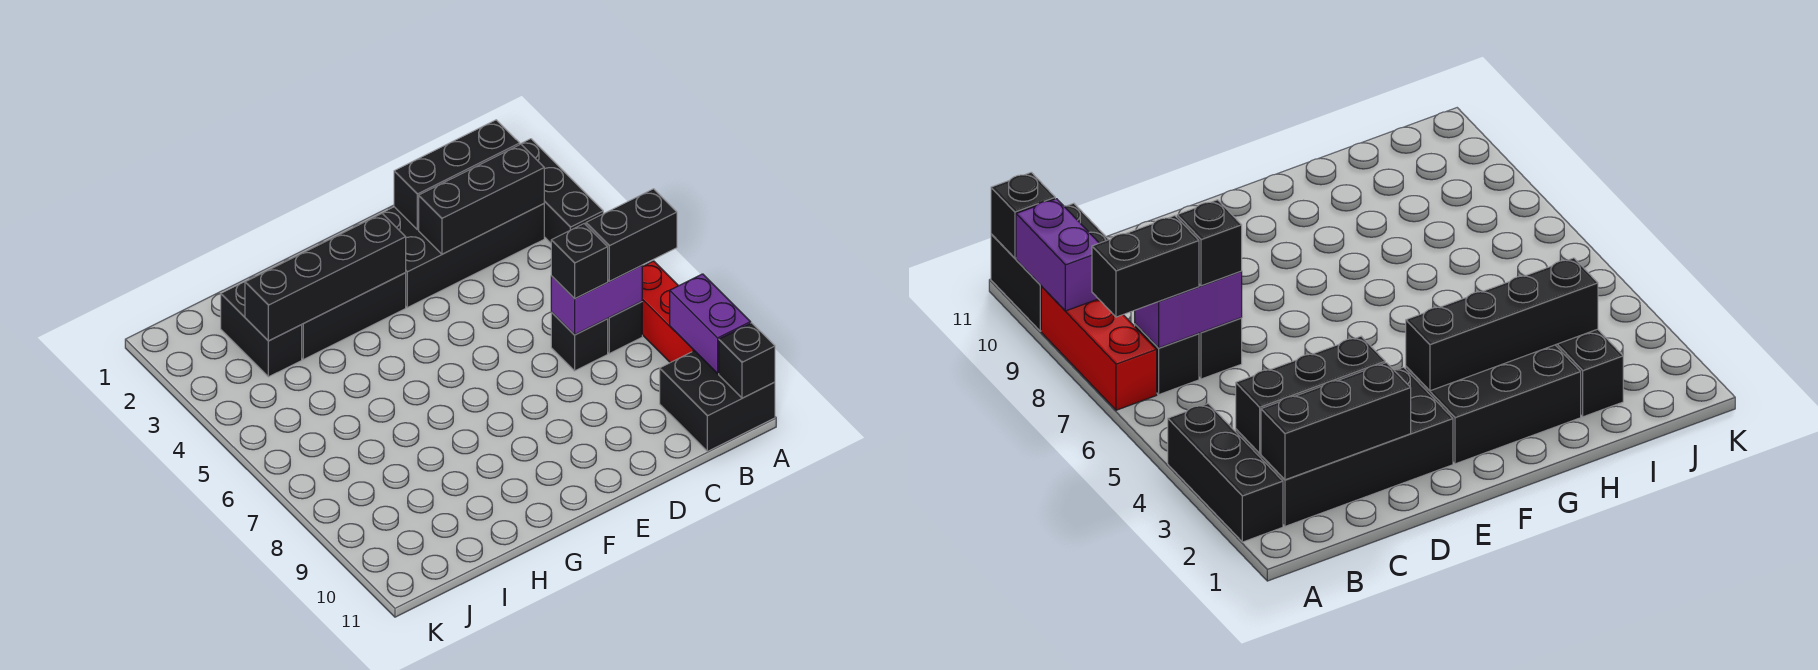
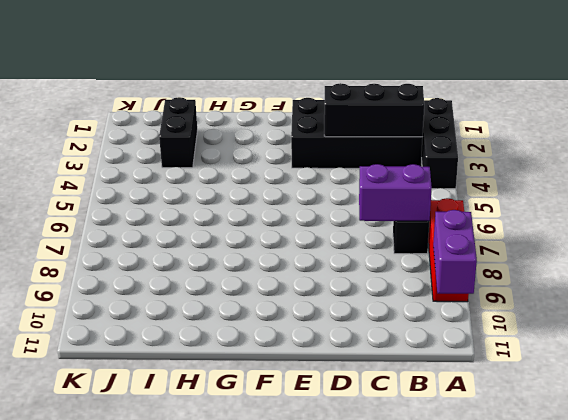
none -> black 2x2 brick [660,351,775,451]
none -> black 1x1 brick [551,312,608,371]
none -> black 2x3 brick [255,225,406,359]

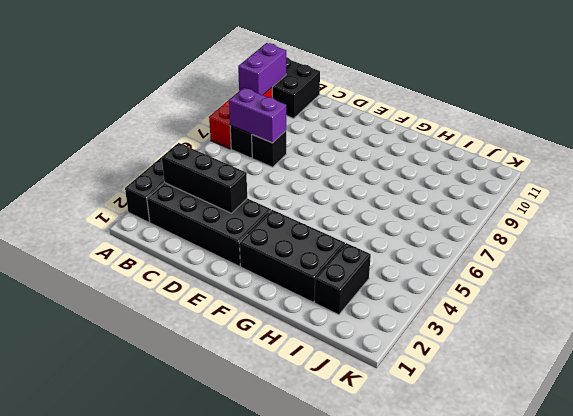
none -> black 1x1 brick [719,323,775,398]
none -> black 1x3 brick [394,120,520,230]
none -> black 1x4 brick [245,214,406,341]

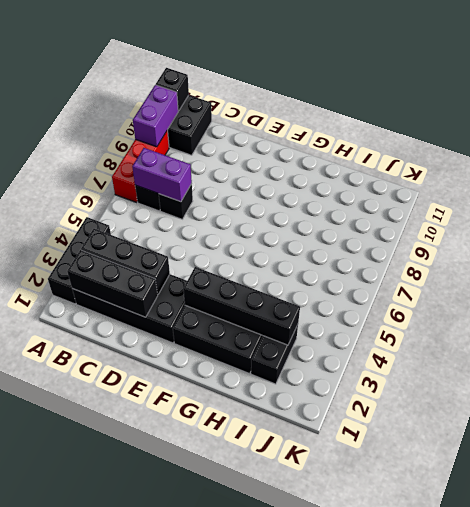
none -> black 1x2 brick [586,189,677,281]
none -> black 1x1 brick [551,224,608,299]

